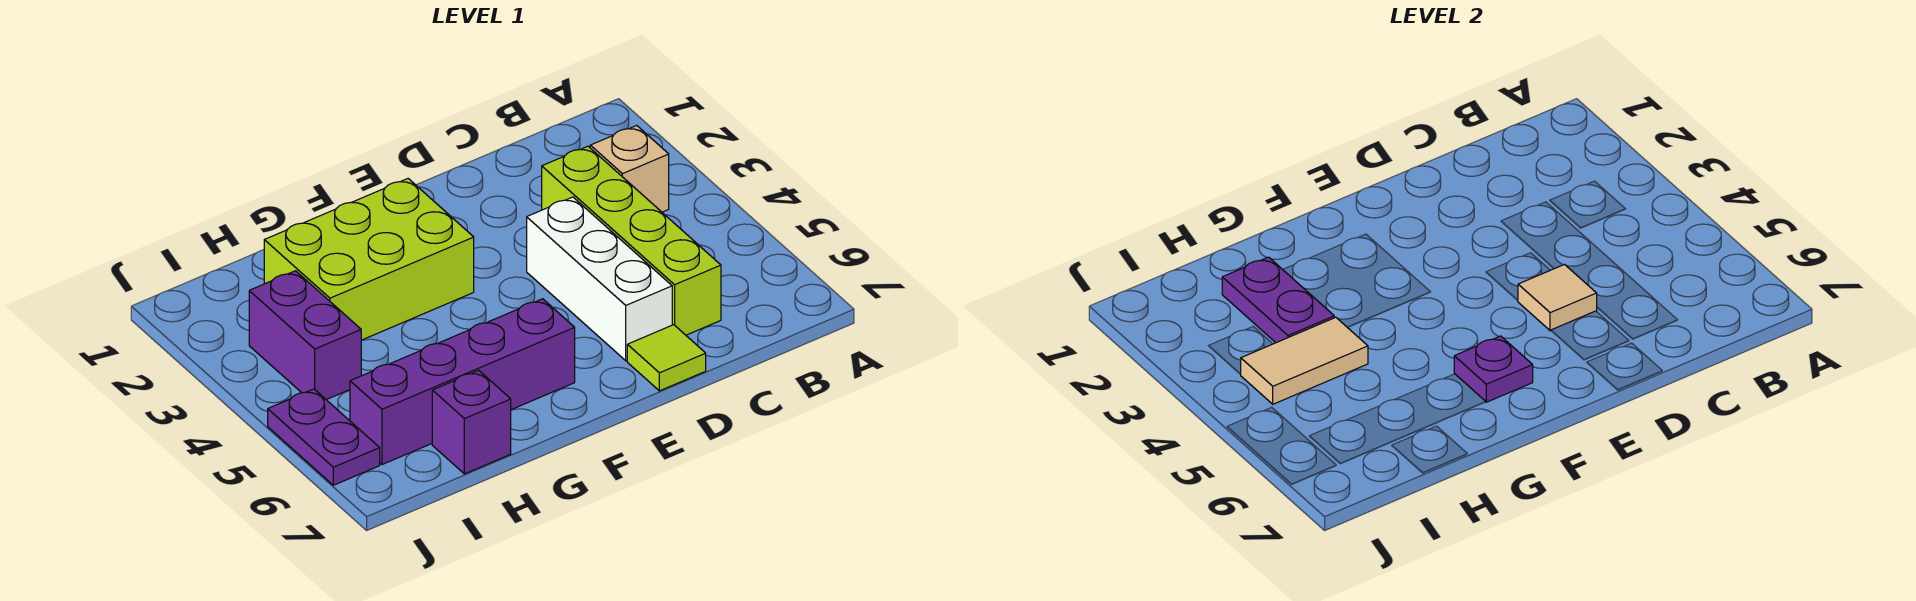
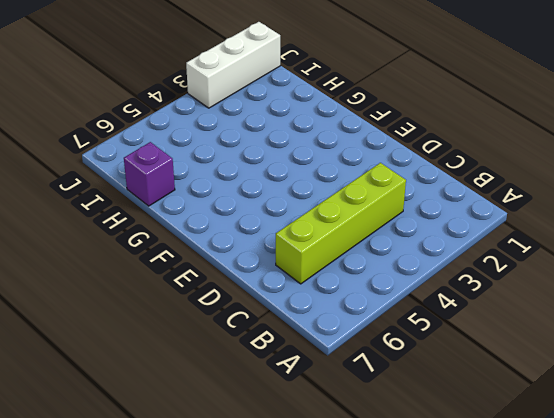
white 1x3 brick [186,22,280,108] -> white 1x3 brick moved to [527,197,672,361]
none -> tan 1x1 brick [590,126,669,212]
none -> lime 1x1 tile [627,325,706,391]
none -> lime 2x3 brick [264,179,474,340]

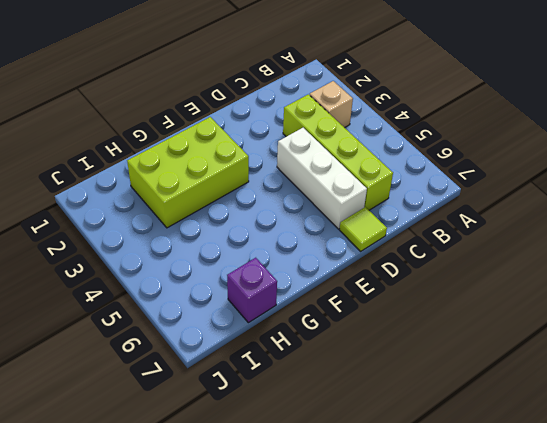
none -> purple 1x4 brick [350,299,575,465]
none -> purple 1x2 brick [249,271,361,400]
none -> purple 1x2 plate [268,389,380,485]

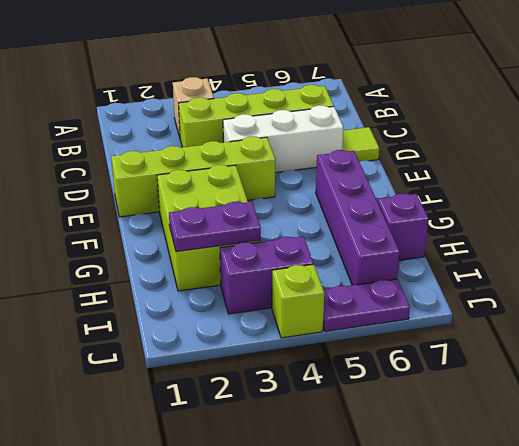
lime 1x4 brick [111,137,275,217] -> none
lime 1x1 brick [272,264,324,338] -> none
none -> tan 1x1 tile [1518,265,1597,331]
none -> purple 1x1 plate [1454,336,1533,402]
none -> tan 1x2 tile [1241,317,1368,404]

